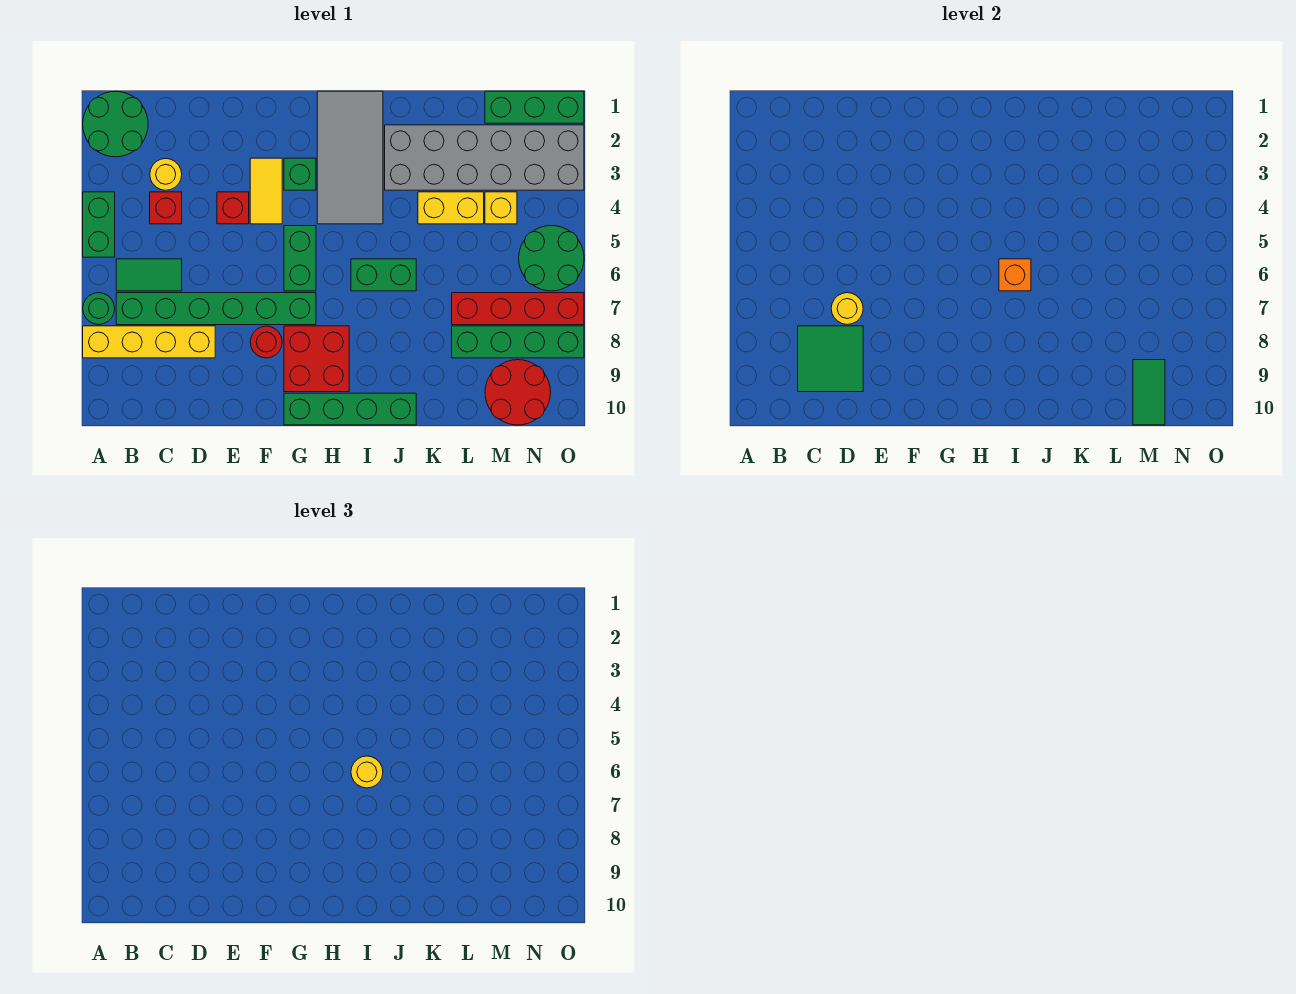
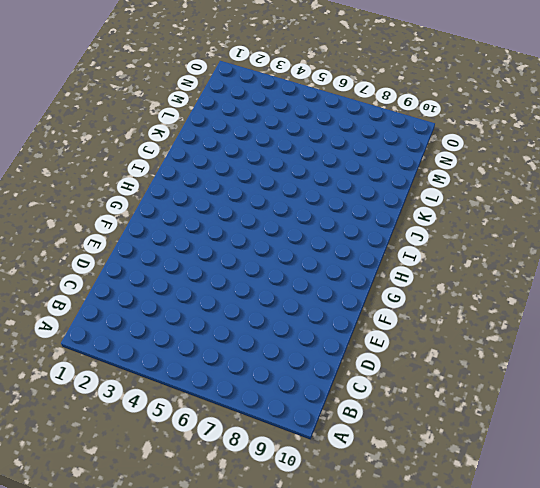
none -> green 2x2 round brick [83,91,148,157]
none -> green 1x2 brick [83,192,115,257]
none -> green 1x1 round brick [83,293,115,325]
none -> yellow 1x4 brick [83,326,215,358]

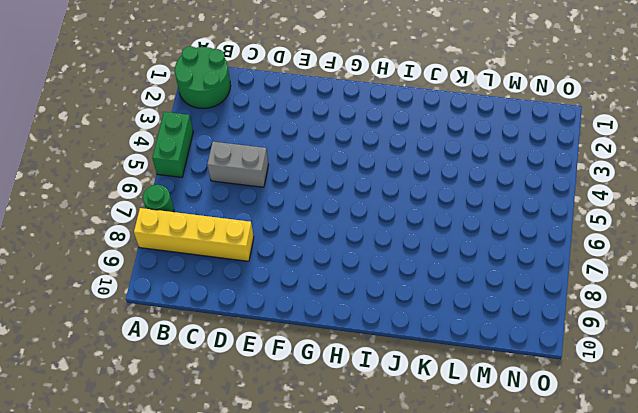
grey 1x2 brick [207,142,269,187] -> none
none -> green 1x2 tile [116,259,182,291]
none -> green 1x6 brick [116,293,316,325]
none -> yellow 1x1 round brick [150,159,182,190]
none -> red 1x1 brick [150,192,182,224]

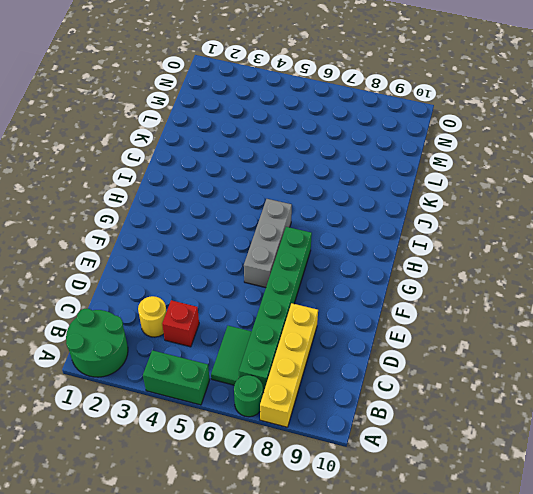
grey 1x3 brick [244,199,292,287] -> green 1x2 brick [284,226,316,291]
none -> red 1x1 brick [217,192,249,224]
none -> yellow 1x2 tile [250,158,282,224]
none -> red 1x1 round brick [250,326,282,358]
none -> green 1x1 brick [284,158,316,190]

